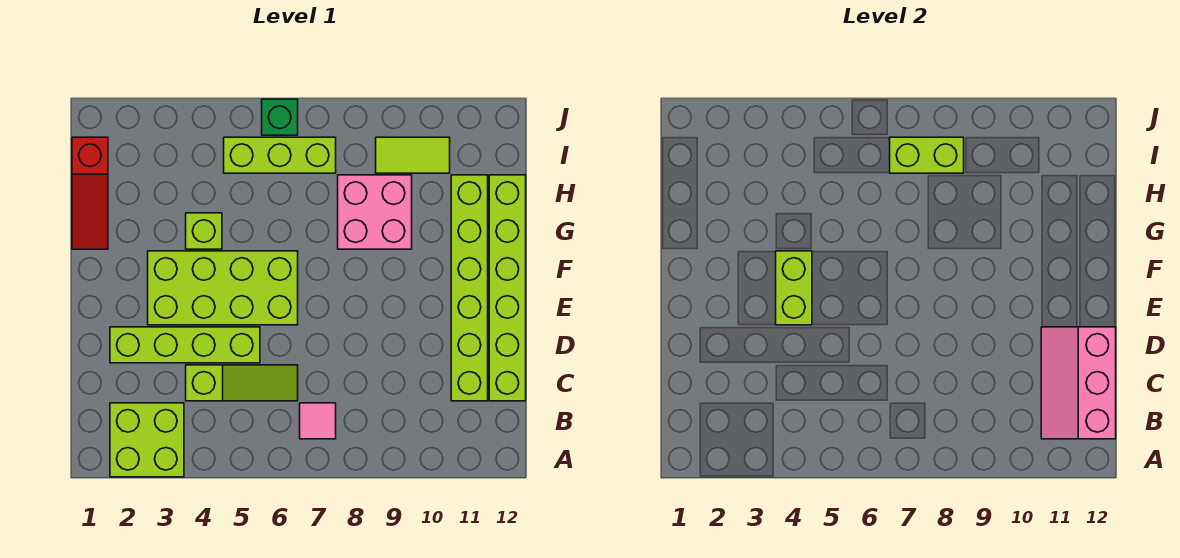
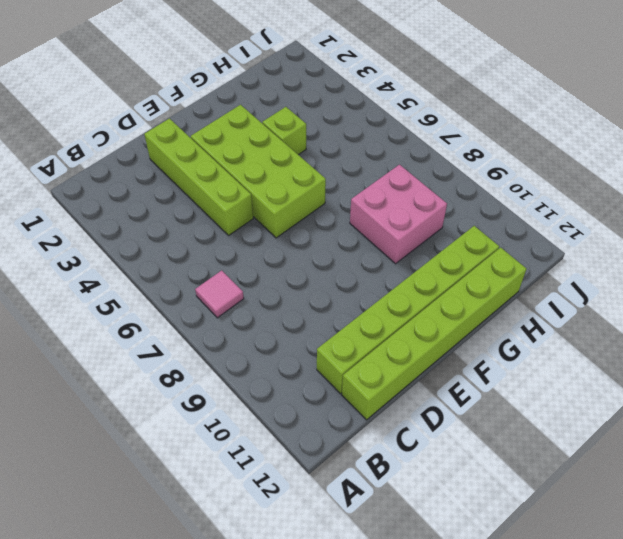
none -> lime 2x2 brick [110,403,184,477]
none -> lime 1x3 slope [186,365,298,401]
none -> red 1x3 slope [72,137,108,249]

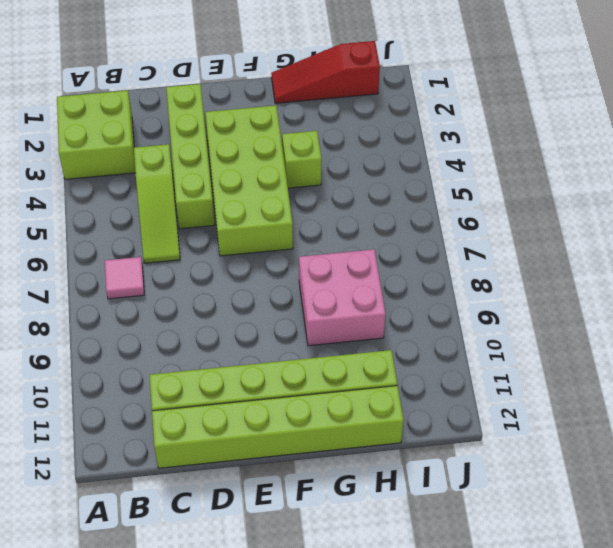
none -> lime 1x3 brick [224,137,336,173]
none -> lime 1x2 tile [376,137,450,173]
none -> green 1x1 brick [262,99,298,135]

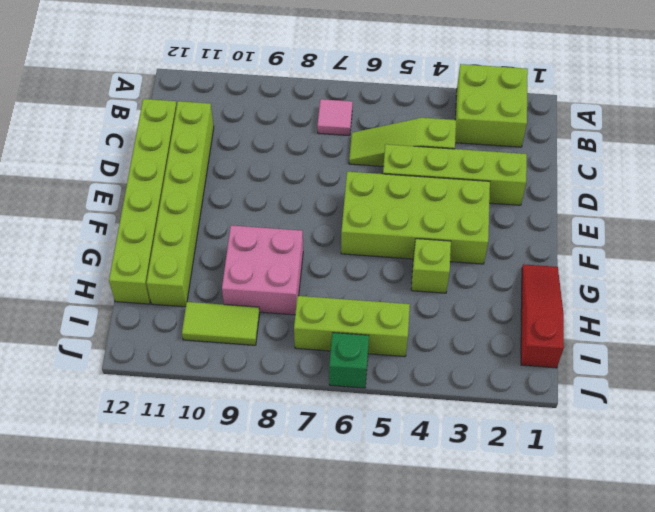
none -> pink 2x3 slope [1041,327,1116,439]
none -> lime 1x2 brick [776,251,812,325]
none -> lime 1x2 brick [890,137,964,173]

